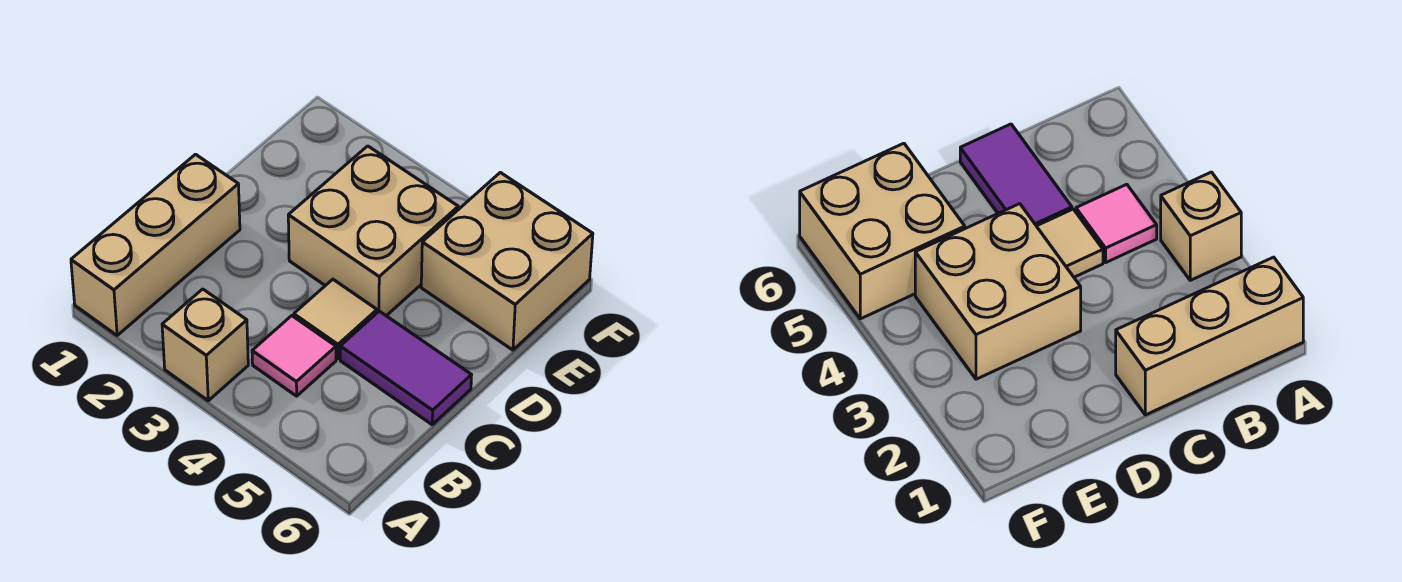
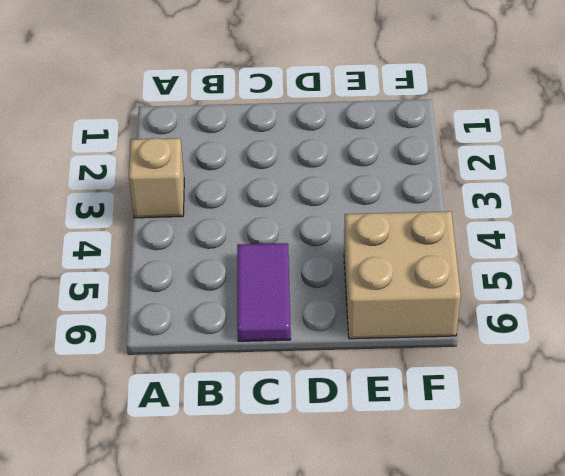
none -> tan 1x3 brick [71,154,240,335]
none -> pink 1x1 tile [252,316,336,396]

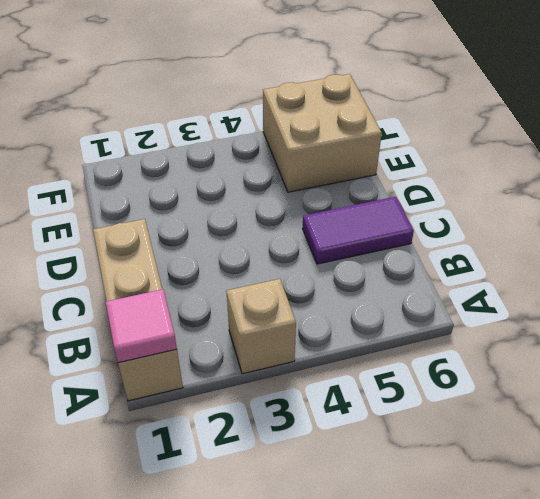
pink 1x1 tile [106,289,177,363] -> pink 1x1 tile moved to [252,316,336,396]
none -> tan 1x1 tile [294,279,377,359]
none -> tan 2x2 brick [288,146,458,316]

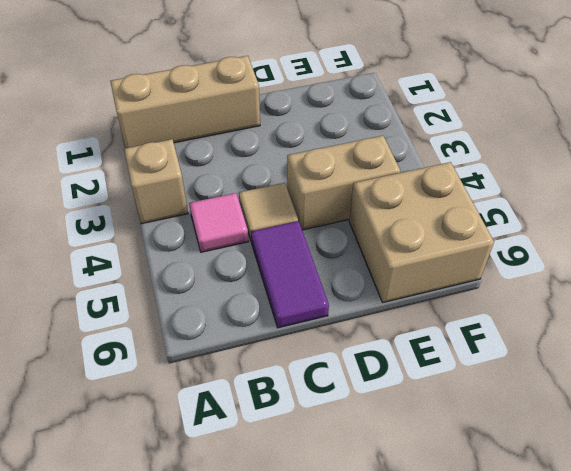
tan 1x2 brick [287,136,400,230] -> tan 2x2 brick [288,146,458,316]

